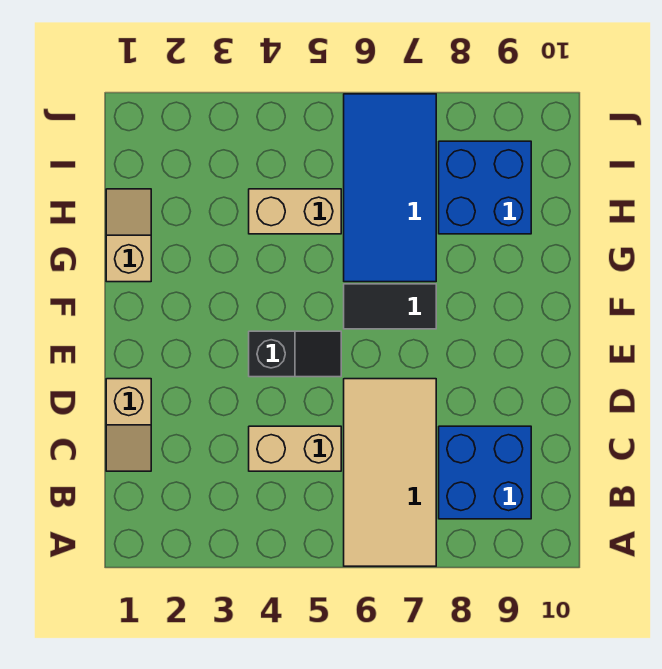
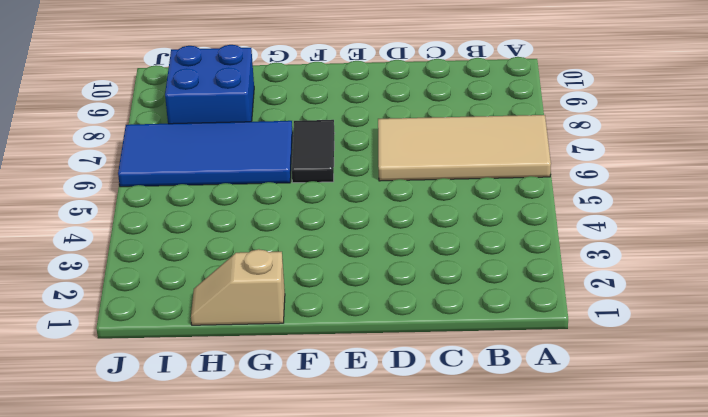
none -> blue 2x2 brick [439,426,531,519]
none -> tan 1x2 slope [106,379,151,471]

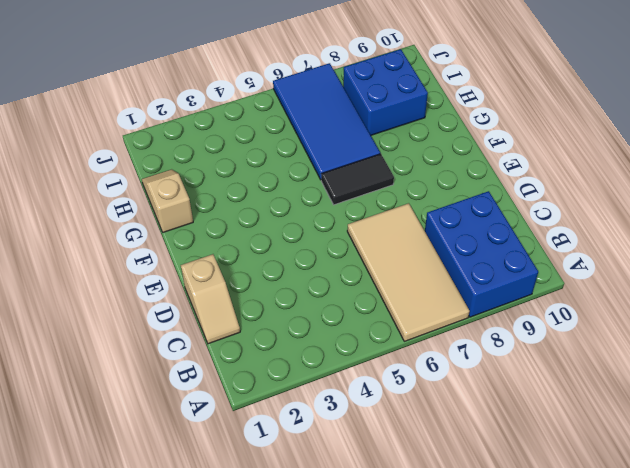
blue 2x3 brick [425,191,538,317] -> blue 2x2 brick [439,426,531,519]
none -> tan 1x2 brick [249,426,341,471]
none -> black 1x2 slope [249,331,341,377]

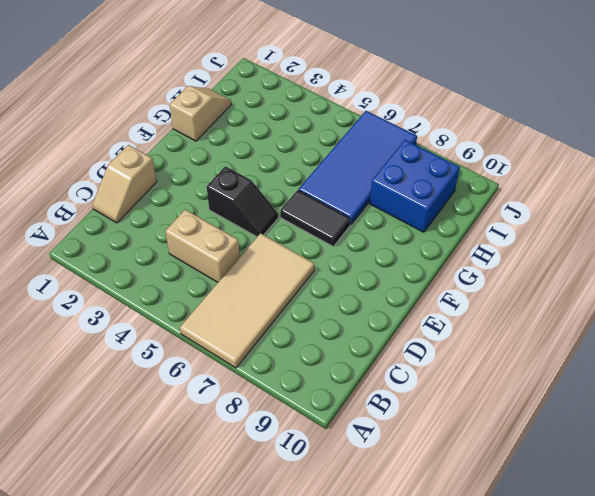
none -> blue 2x2 brick [439,426,531,519]
none -> tan 1x2 brick [249,189,341,234]

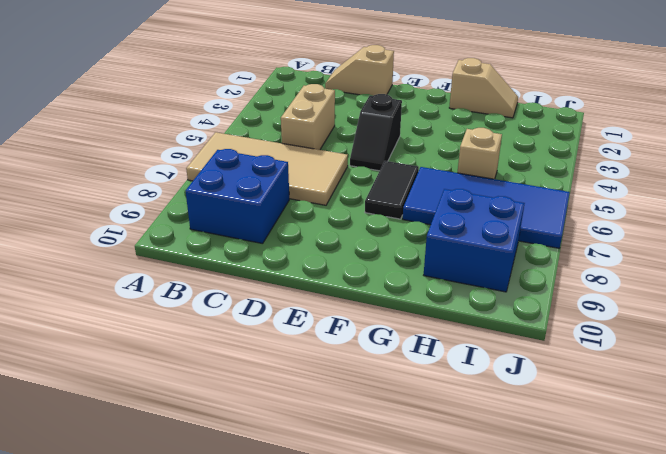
tan 1x1 brick [457,128,502,179] -> tan 1x2 brick [249,189,341,234]

